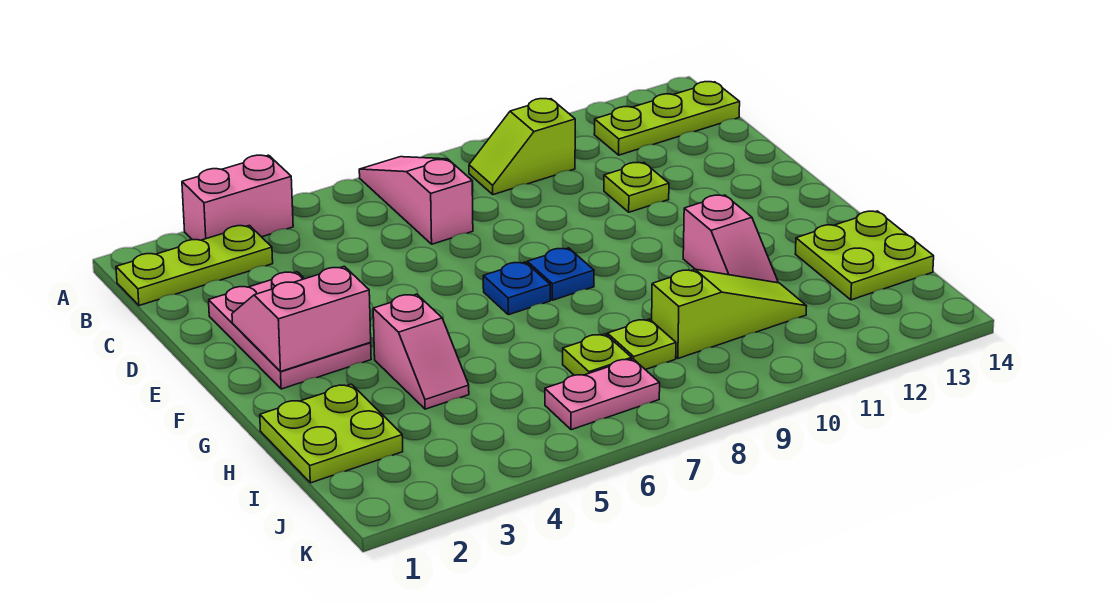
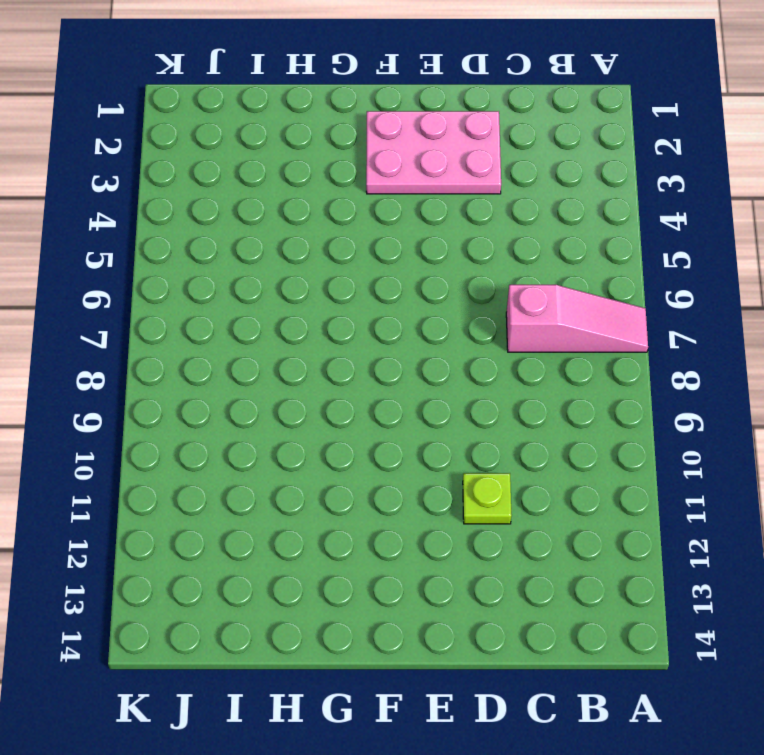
none -> pink 1x2 brick [182,155,293,240]
none -> lime 1x3 plate [116,225,273,306]
none -> lime 1x2 slope [469,99,575,195]

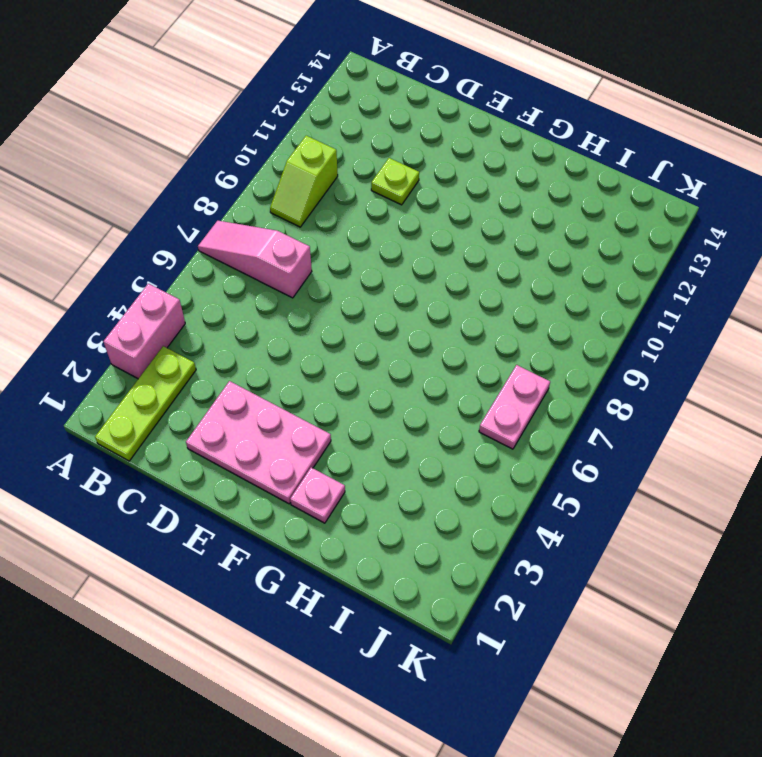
pink 1x1 plate [290,468,345,523] -> none
none -> lime 1x3 plate [594,82,740,155]
none -> blue 1x1 plate [483,262,550,315]
none -> blue 1x1 plate [527,248,594,300]

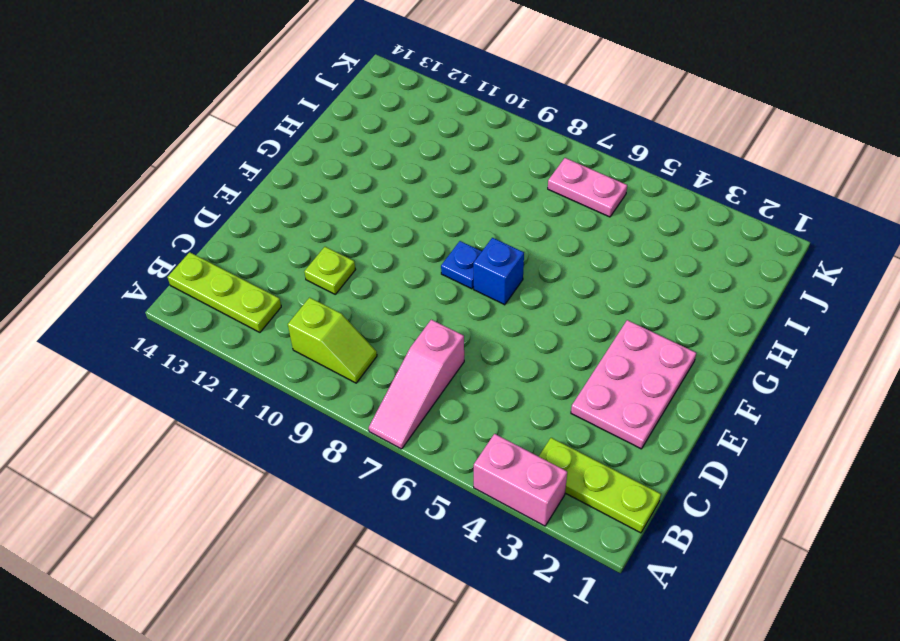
blue 1x1 brick [473,238,524,305] -> blue 1x1 plate [483,262,550,315]
none -> pink 1x2 slope [373,294,469,409]
none -> pink 1x2 slope [683,195,778,283]
none -> lime 2x2 plate [260,384,403,483]

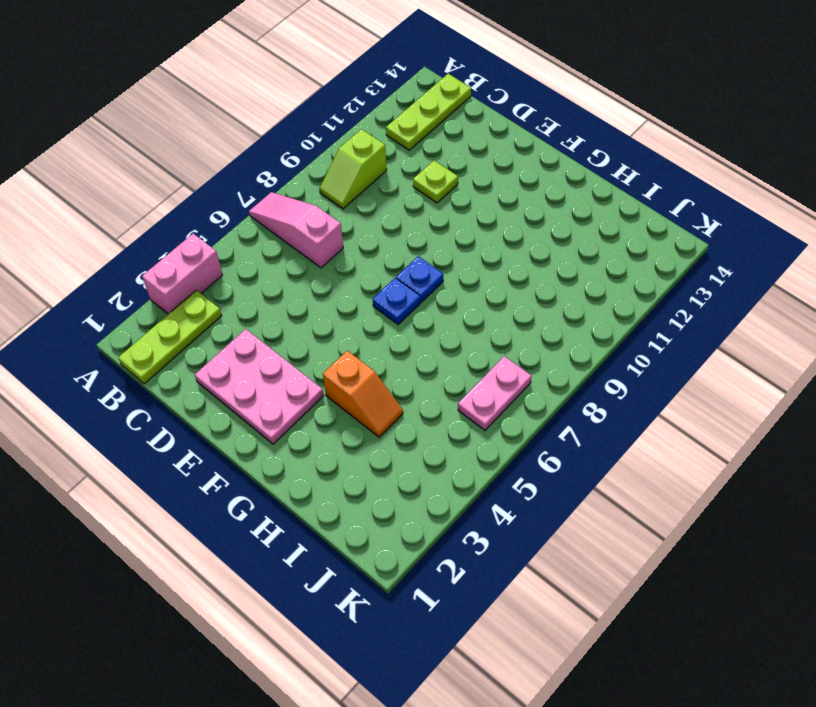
orange 1x2 slope [323,351,403,437] -> pink 1x2 slope [373,294,469,409]
none -> pink 1x2 slope [683,195,778,283]
none -> lime 2x2 plate [260,384,403,483]
none -> lime 2x2 plate [795,211,934,300]

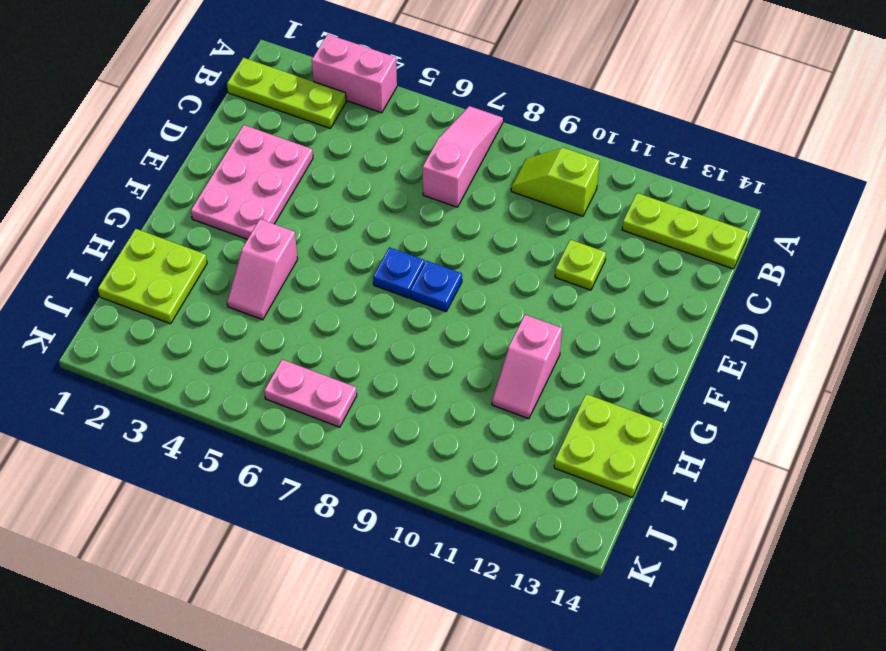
none -> lime 1x1 plate [563,334,632,375]
none -> lime 1x1 plate [607,319,676,370]
none -> lime 1x3 slope [652,269,807,358]

